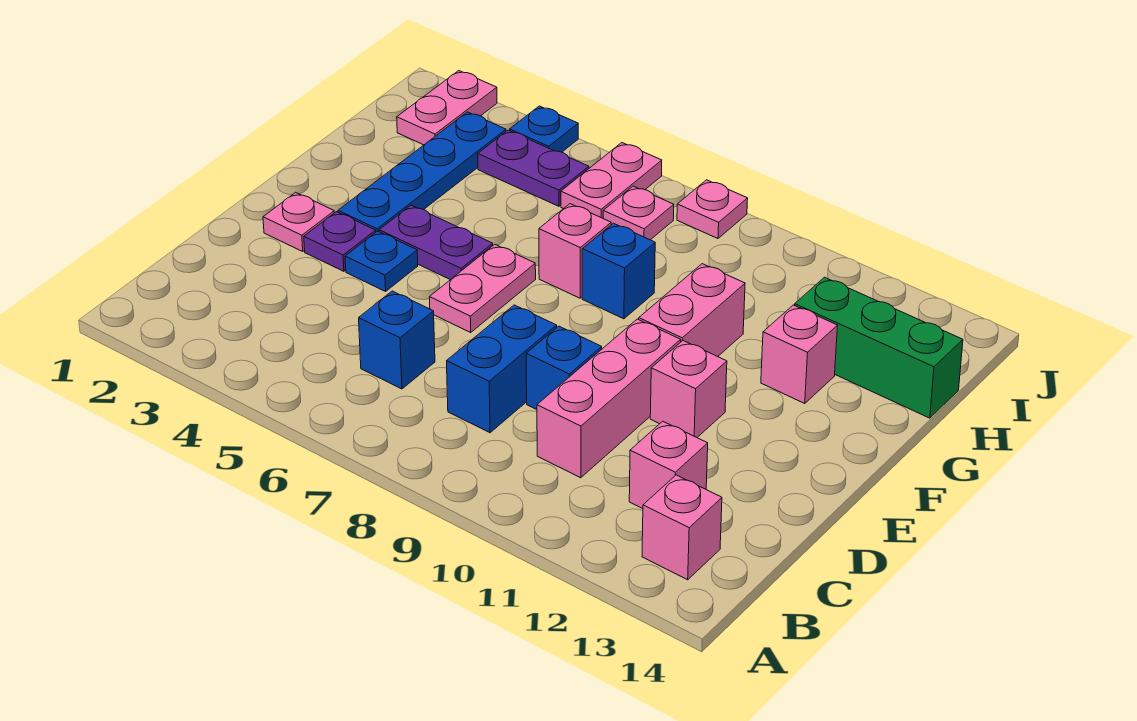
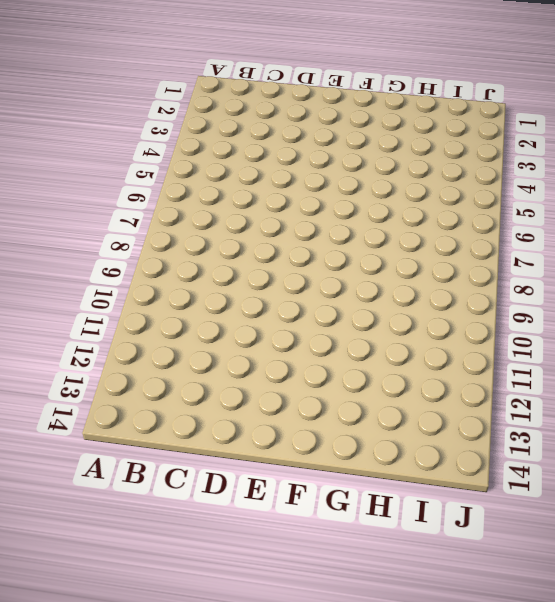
none -> pink 1x1 brick [642,475,722,580]
none -> blue 1x1 brick [359,291,435,389]
none -> blue 1x2 brick [447,305,557,433]

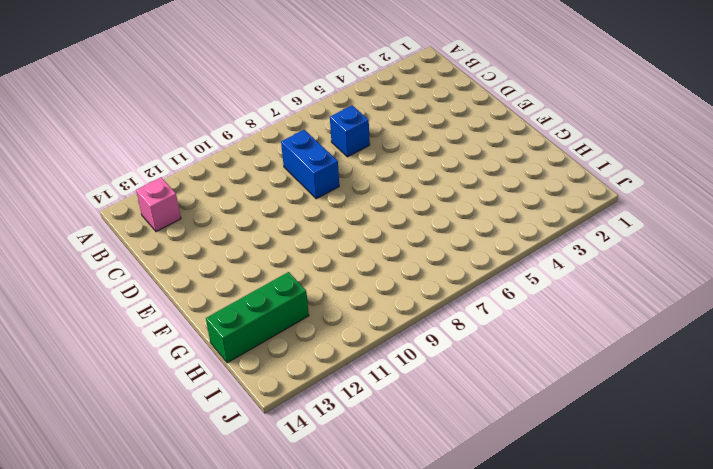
none -> pink 1x3 brick [537,319,681,478]
none -> pink 1x1 brick [629,421,708,509]
none -> blue 1x1 brick [526,326,602,409]

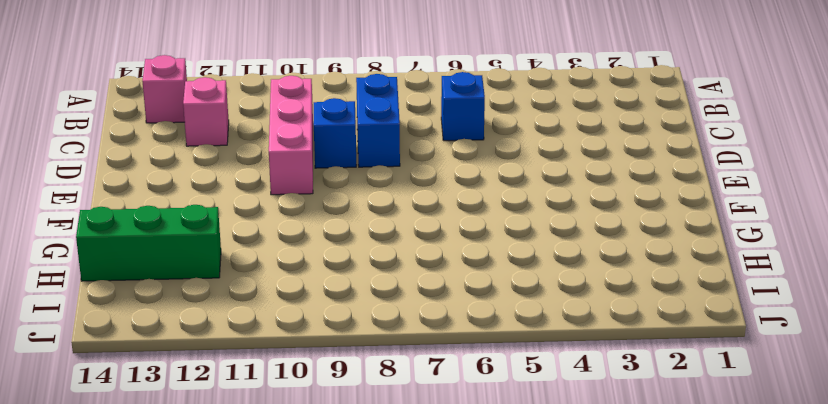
none -> pink 1x1 plate [263,192,334,251]
none -> purple 1x1 plate [304,212,376,271]
none -> blue 1x1 plate [345,231,418,291]

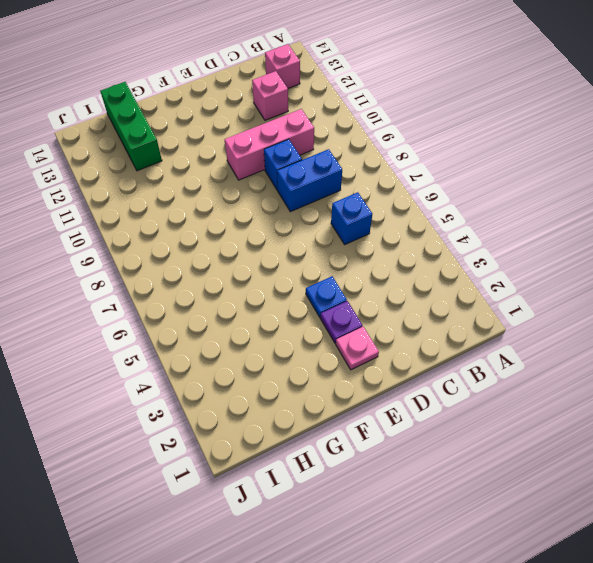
none -> pink 1x2 plate [430,244,536,332]
none -> pink 1x1 brick [650,341,727,437]
none -> blue 1x4 plate [338,112,506,232]

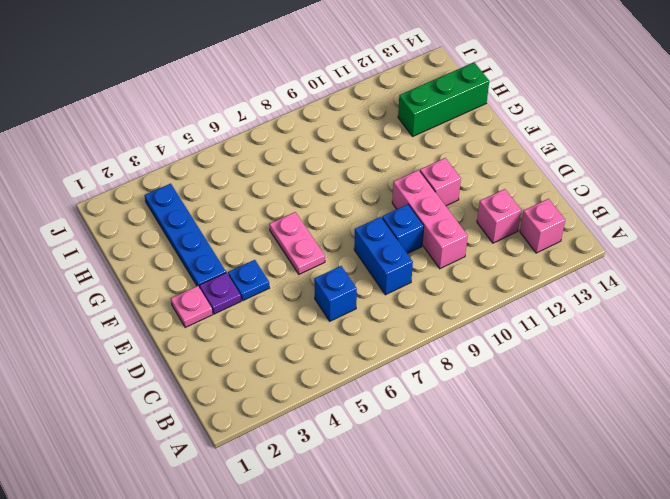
none -> purple 1x2 plate [379,205,493,280]
none -> pink 1x2 brick [639,264,745,357]
none -> pink 1x1 brick [539,204,611,298]

